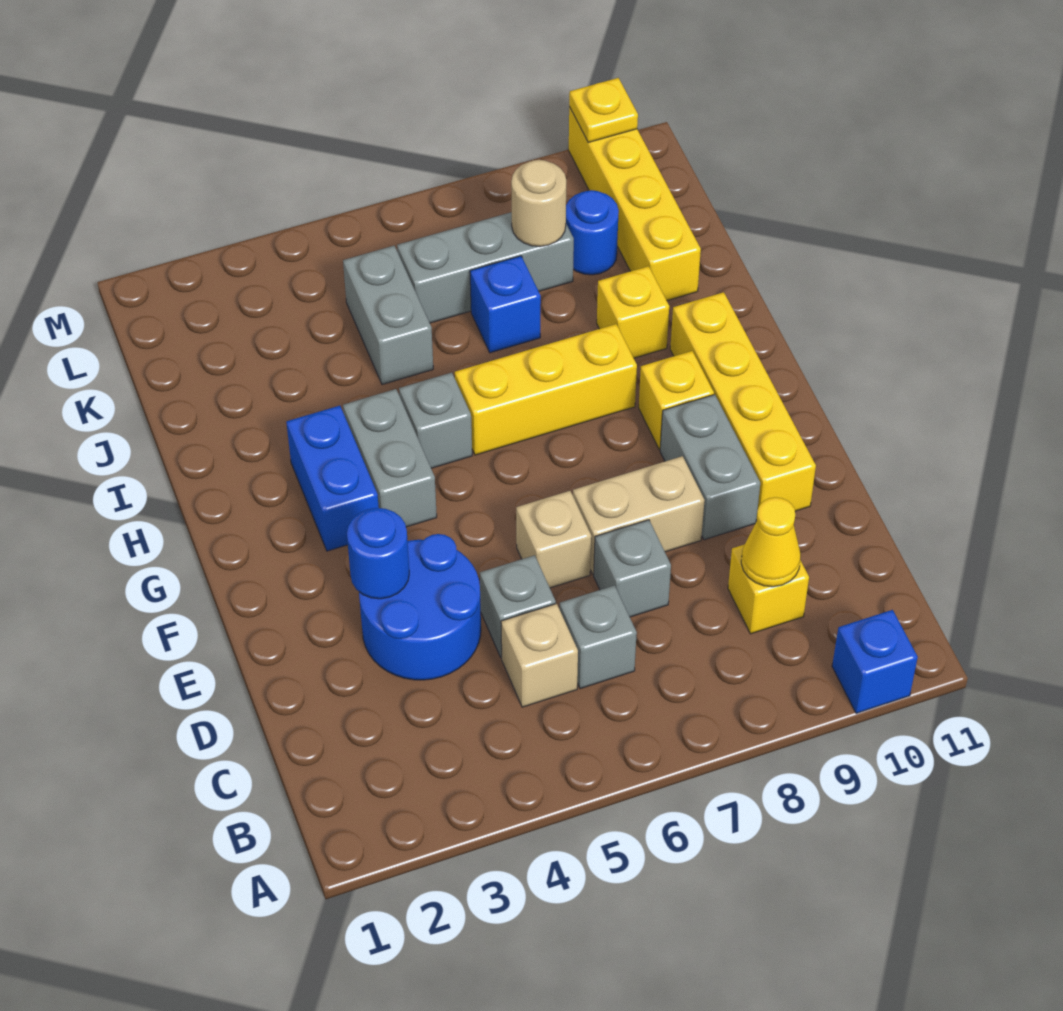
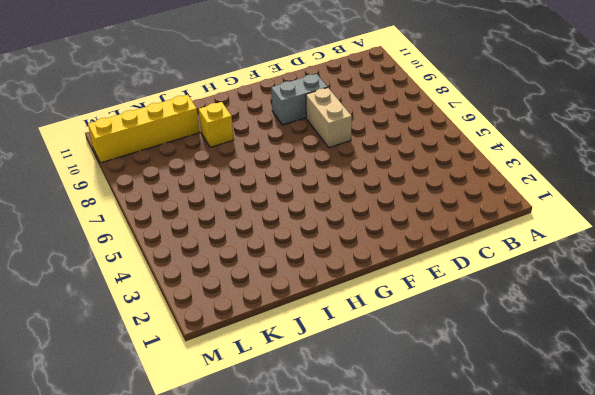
none -> blue 1x1 brick [832,610,918,714]
none -> tan 1x1 brick [501,604,578,707]
none -> grey 1x1 brick [560,585,637,689]

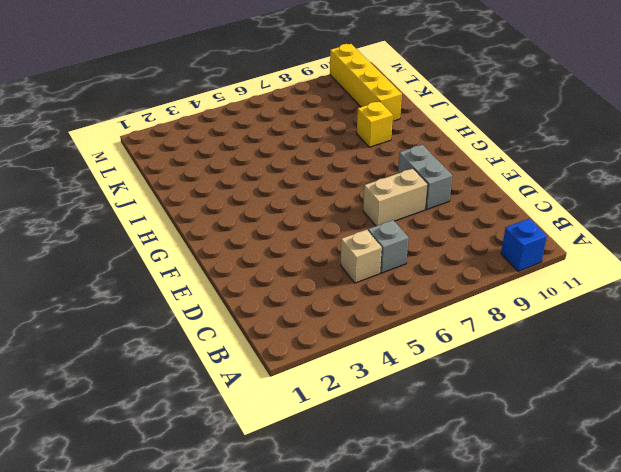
none -> yellow 1x1 brick [728,545,809,634]
none -> blue 2x2 round brick [359,534,481,680]
none -> grey 1x1 brick [480,555,556,658]

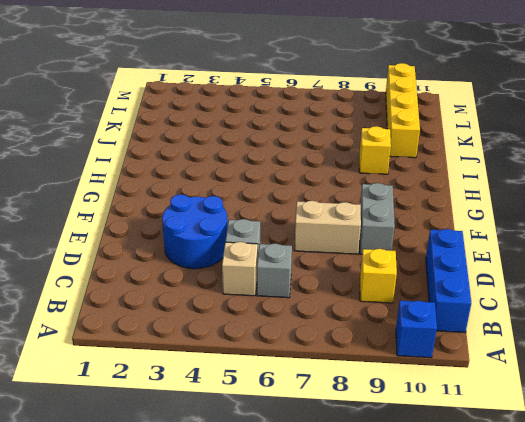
blue 1x3 brick [426,229,471,332] -> none
none -> grey 1x1 brick [594,520,671,617]
none -> tan 1x1 brick [516,491,591,588]
none -> yellow 1x4 brick [670,292,816,511]

